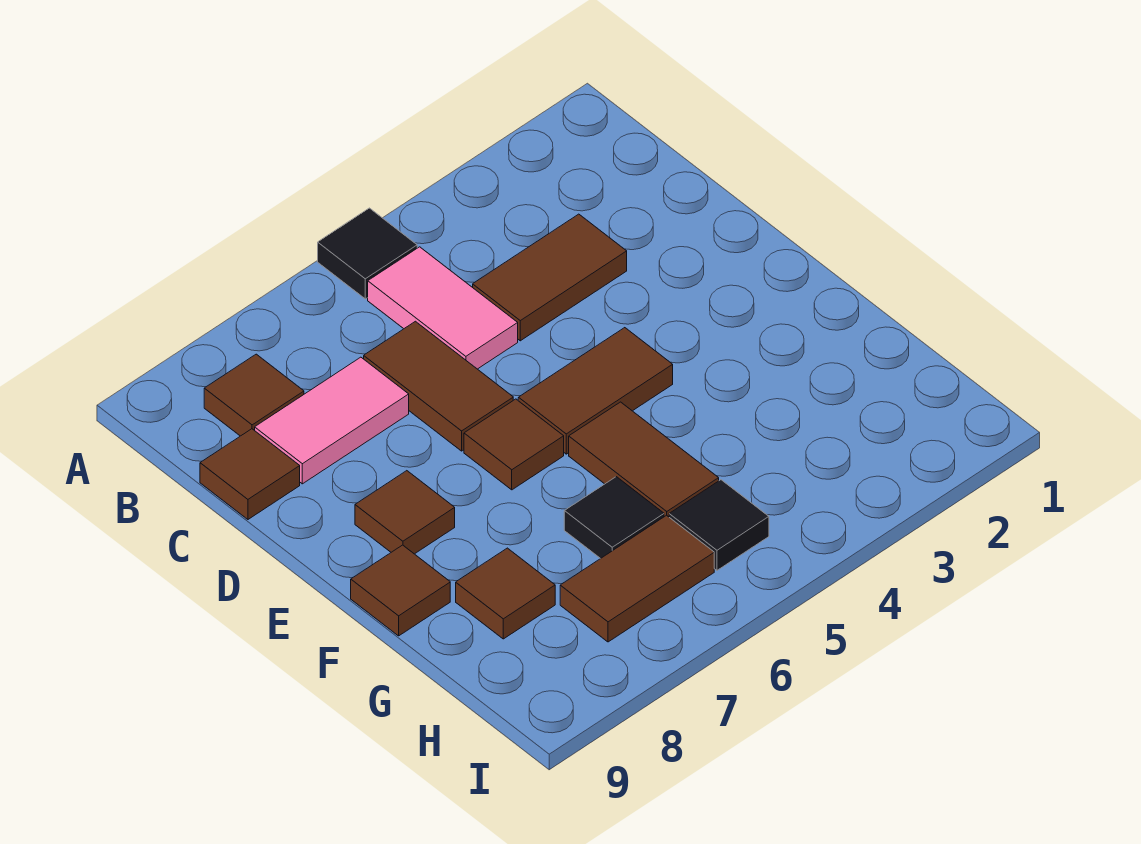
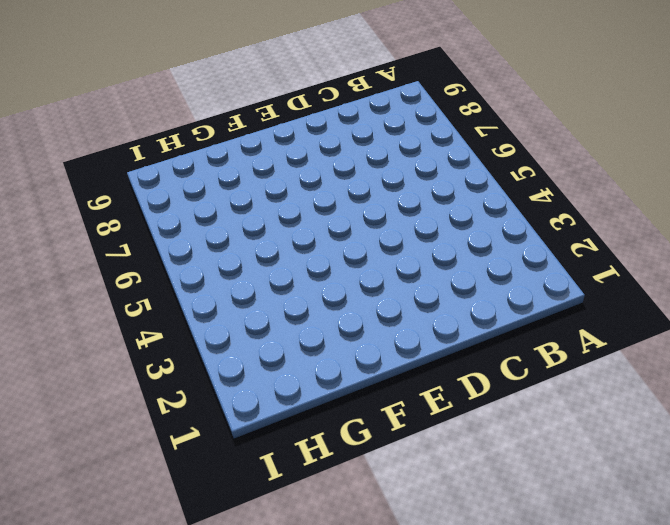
none -> black 1x1 tile [318,208,417,299]
none -> pink 1x2 tile [368,247,518,369]
none -> brown 1x1 tile [204,354,304,436]

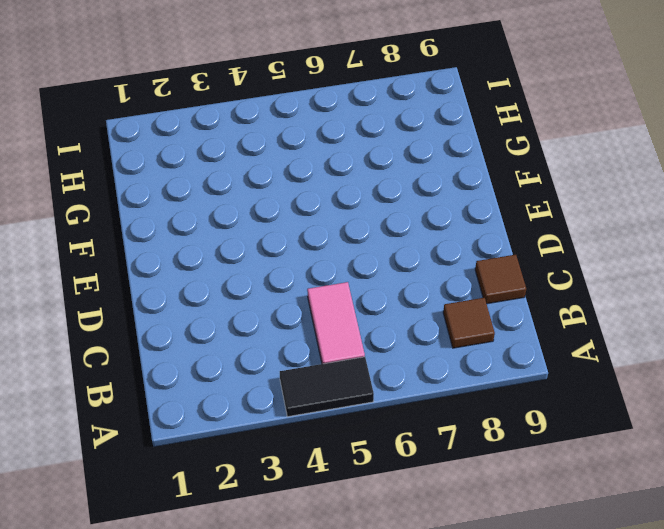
black 1x2 tile [280,357,374,417] -> black 1x1 tile [318,208,417,299]
none -> brown 1x2 tile [473,214,627,341]
none -> brown 1x2 tile [364,321,513,451]
none -> pink 1x2 tile [255,357,409,484]

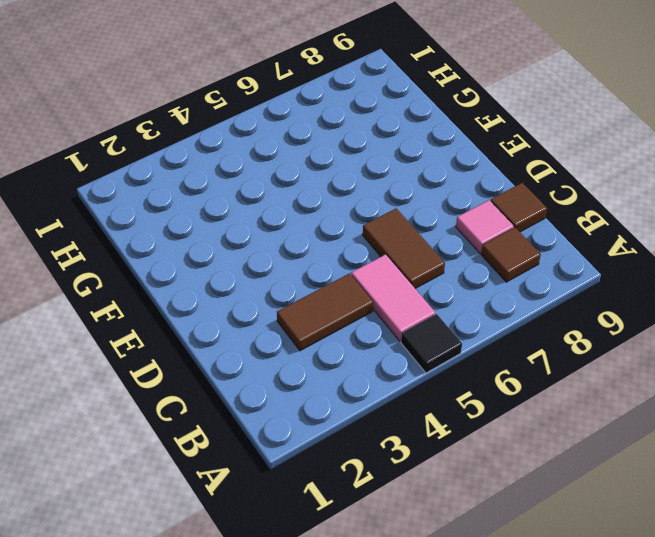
pink 1x1 tile [456,200,514,253] -> pink 1x2 tile [255,357,409,484]
none -> brown 1x2 tile [518,328,673,454]
none -> brown 1x1 tile [464,399,564,490]
none -> brown 1x1 tile [355,471,455,554]

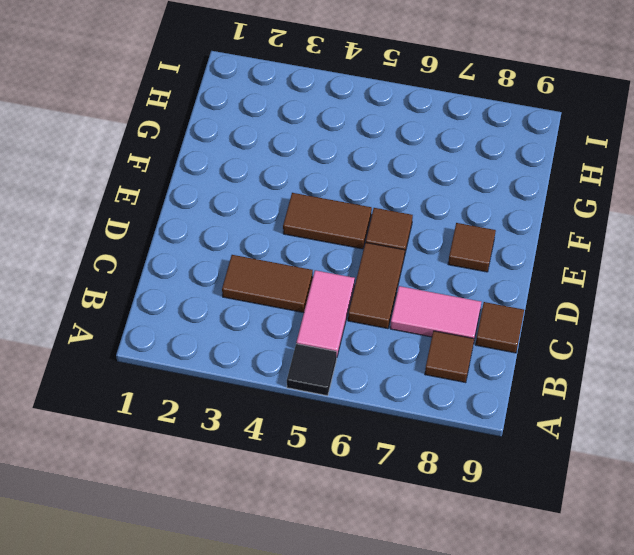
none -> brown 1x2 tile [569,402,719,517]
none -> brown 1x1 tile [351,545,450,636]
none -> black 1x1 tile [564,477,664,559]

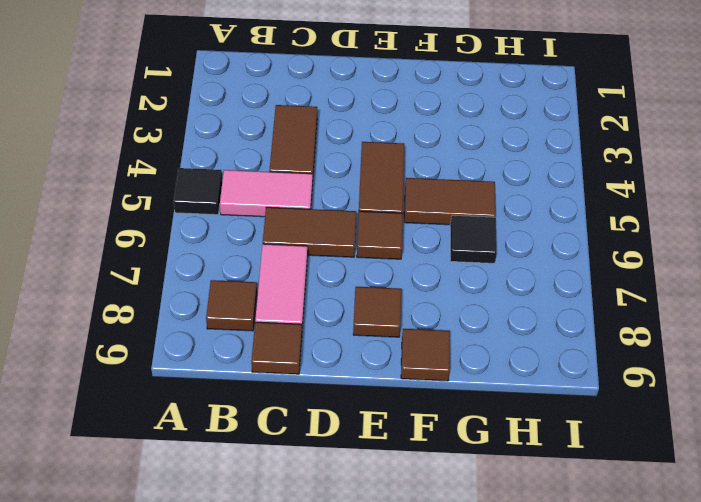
none -> brown 1x1 tile [456,548,555,639]
none -> black 1x1 tile [669,480,769,570]
none -> brown 1x2 tile [560,515,714,642]

